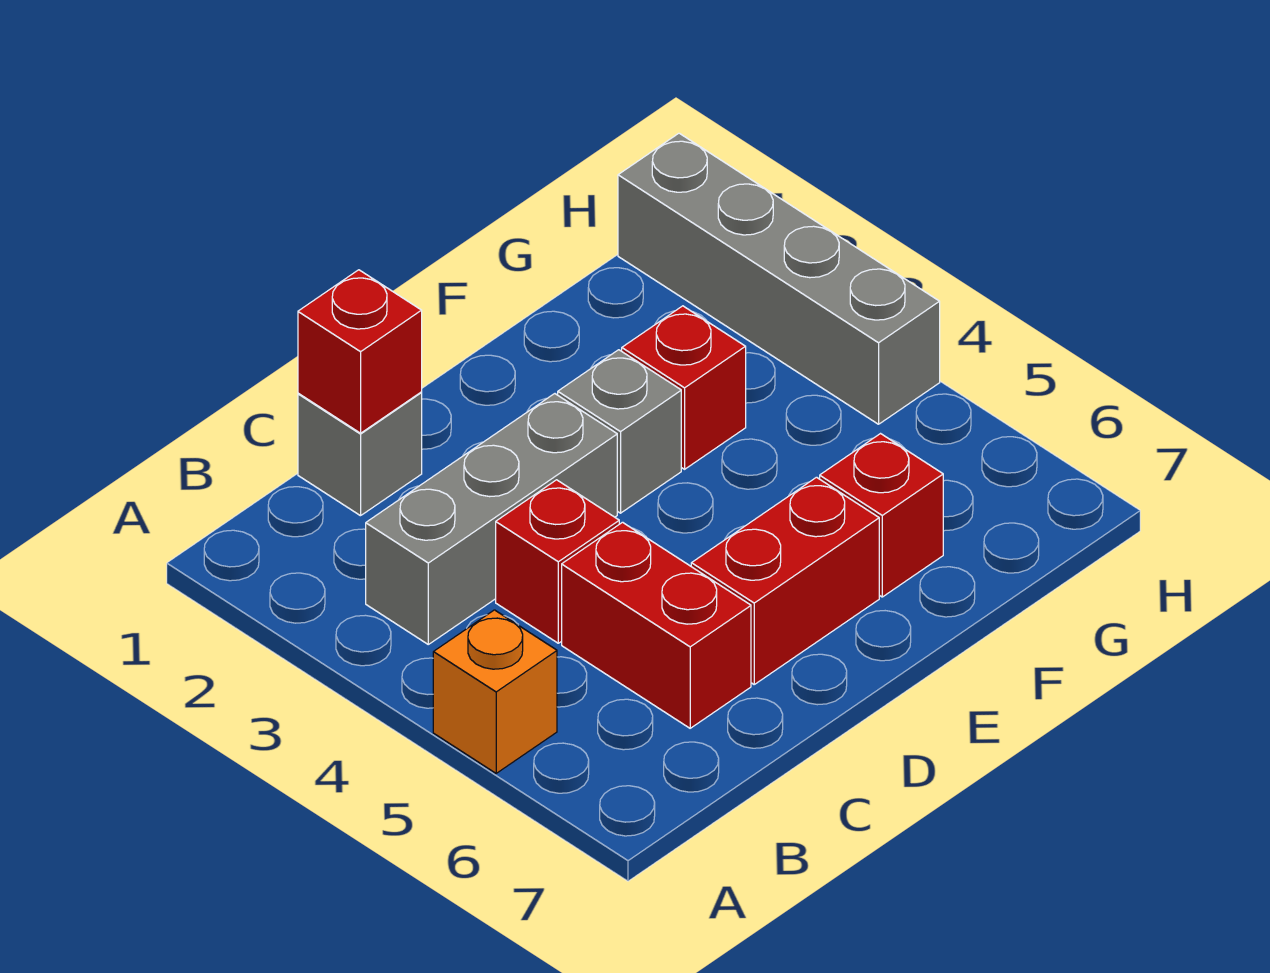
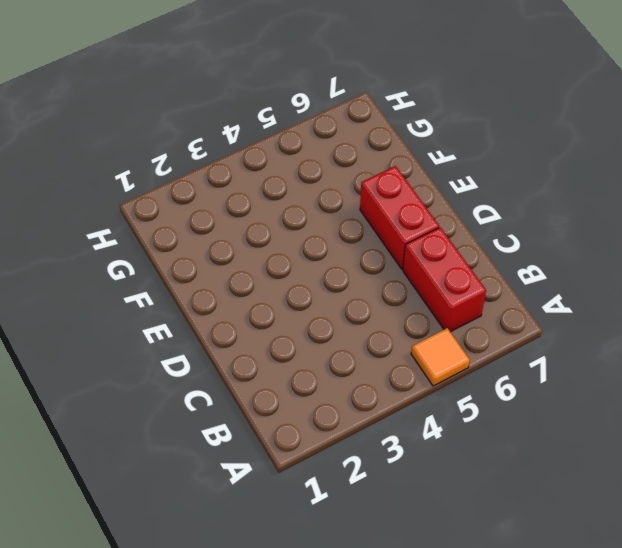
orange 1x1 tile [411,328,470,386] -> orange 1x1 brick [433,610,557,773]
red 1x2 brick [403,227,486,332] -> red 1x2 brick turned to [562,522,751,728]
none -> grey 1x3 brick [366,394,617,644]
none -> grey 1x1 brick [298,392,422,516]

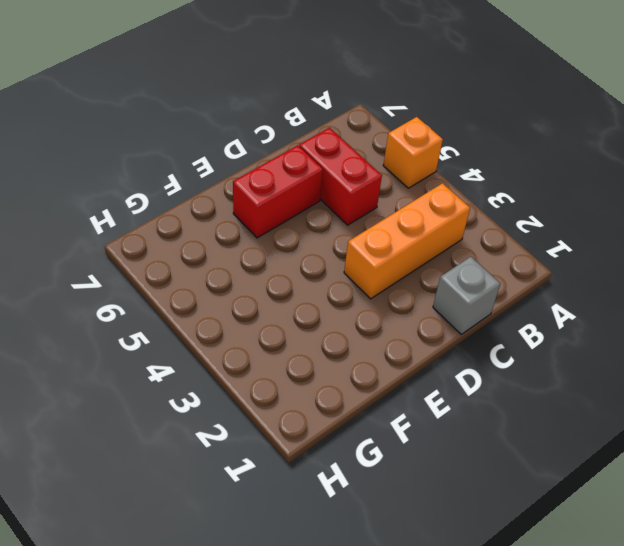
orange 1x3 brick [344,183,470,299] -> grey 1x3 brick [366,394,617,644]
none -> red 1x1 brick [496,480,619,643]
none -> grey 1x1 brick [558,350,681,513]

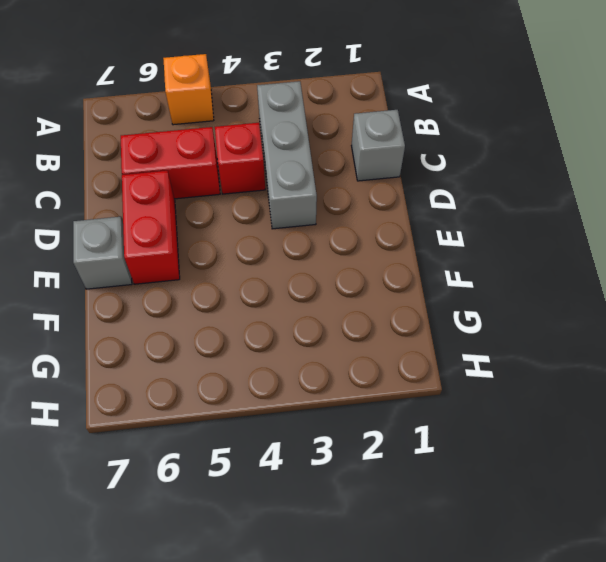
grey 1x1 brick [73,217,132,289] -> grey 1x1 brick moved to [558,350,681,513]
none -> red 1x1 brick [622,306,746,469]
none -> red 1x1 brick [820,434,943,597]

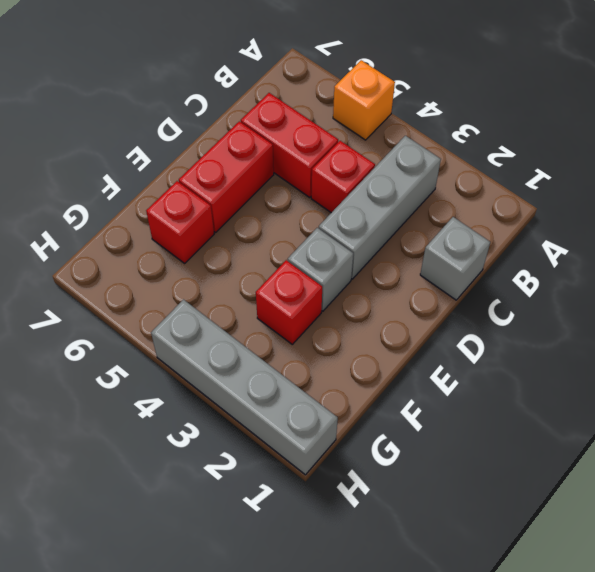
none -> red 1x1 brick [298,270,422,433]

